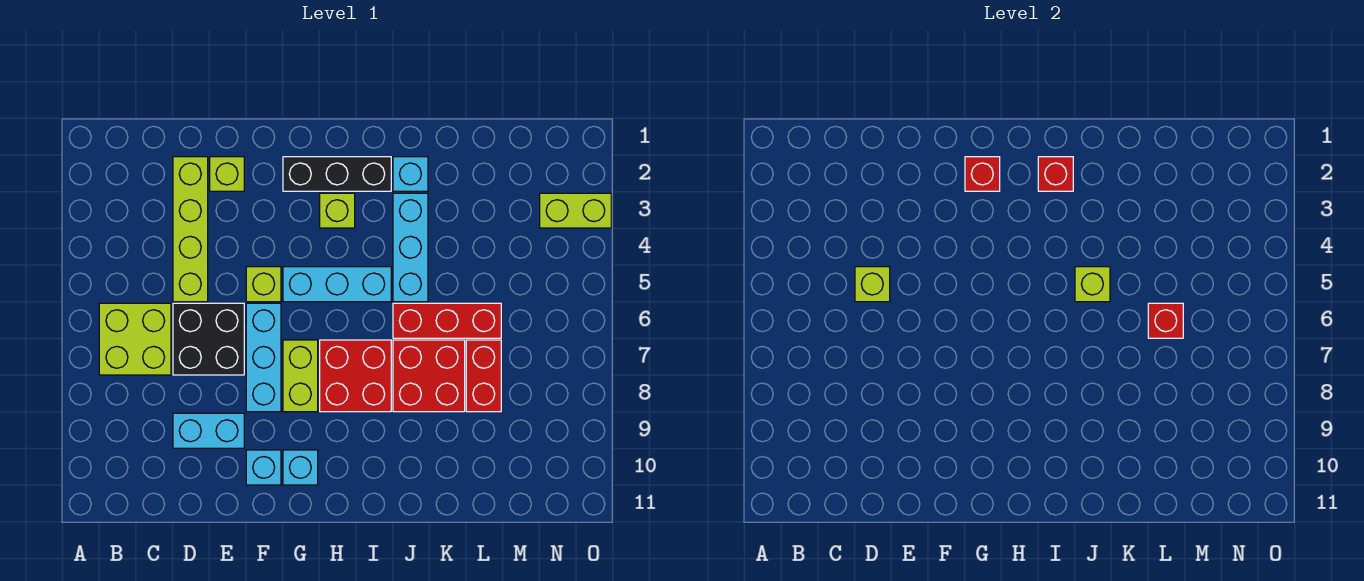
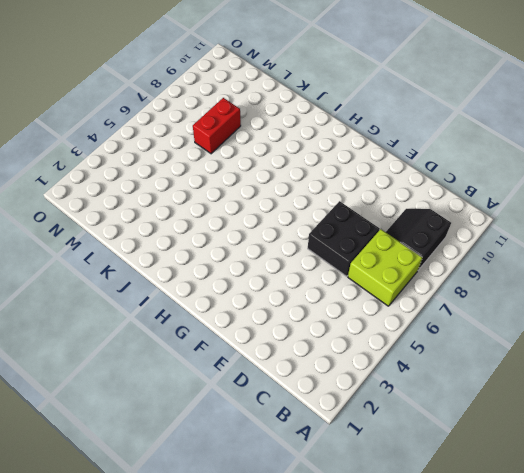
black 2x2 slope [386,209,451,270] -> none
none -> lime 1x4 brick [173,157,208,302]
none -> cyan 1x2 brick [173,413,244,448]
none -> lime 1x1 brick [210,157,244,191]

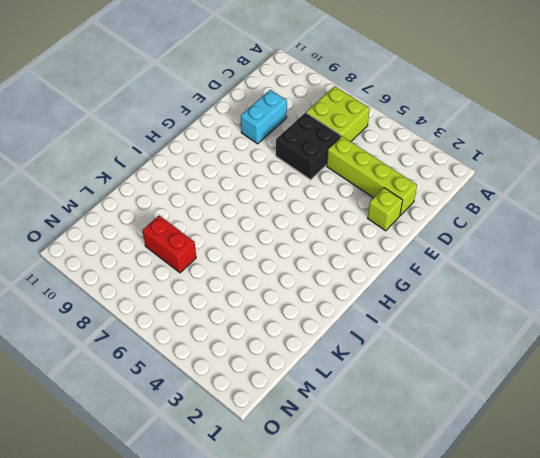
none -> lime 1x1 brick [246,267,281,302]
none -> cyan 1x3 brick [246,303,281,412]
none -> cyan 1x1 brick [246,450,281,485]

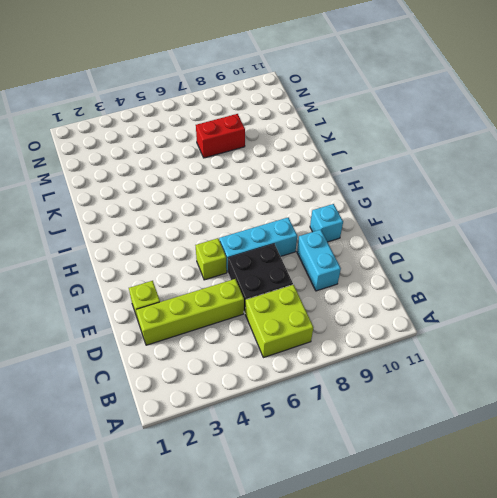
none -> black 1x3 brick [283,157,391,191]
none -> cyan 1x3 brick [283,267,391,302]
none -> lime 1x2 brick [283,340,318,412]

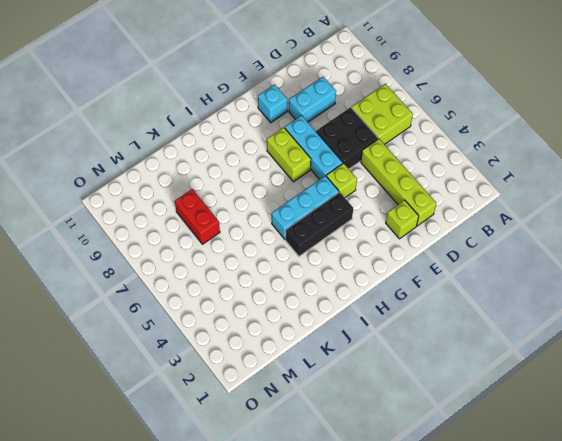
black 1x3 brick [286,192,353,256] -> black 1x3 brick moved to [283,157,391,191]
none -> cyan 1x1 brick [283,450,318,485]
none -> lime 1x1 brick [320,193,355,228]
none -> red 2x2 brick [320,340,391,412]

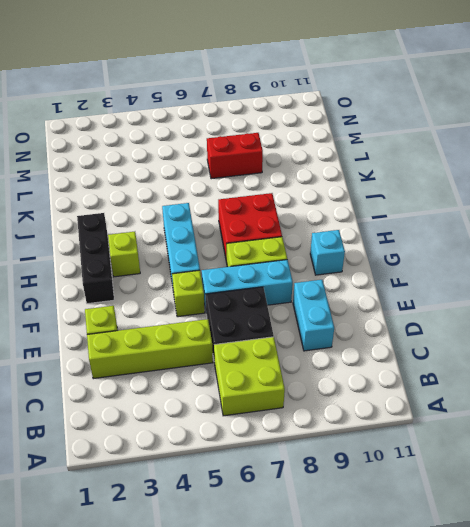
none -> cyan 1x1 brick [246,450,281,485]
none -> cyan 1x1 brick [393,157,428,191]
none -> cyan 1x3 brick [393,193,428,302]

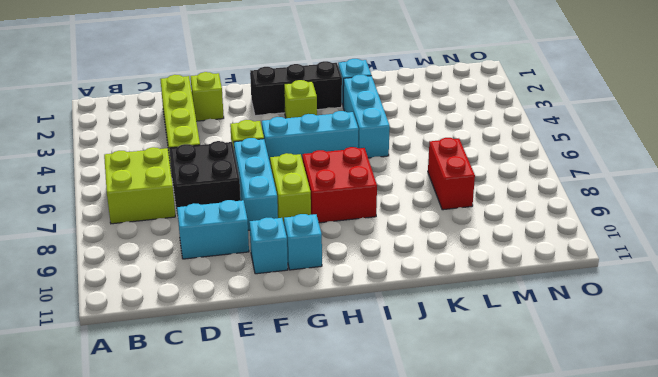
none -> red 1x3 brick [393,303,501,338]
none -> red 2x2 brick [393,340,465,412]
none -> lime 1x2 brick [540,193,611,228]

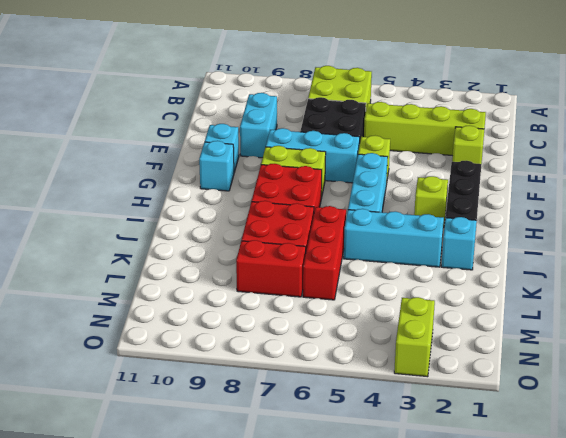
none -> lime 1x1 brick [855,267,890,302]
none -> red 1x1 brick [965,157,1000,191]
none -> red 1x1 brick [1038,157,1073,191]

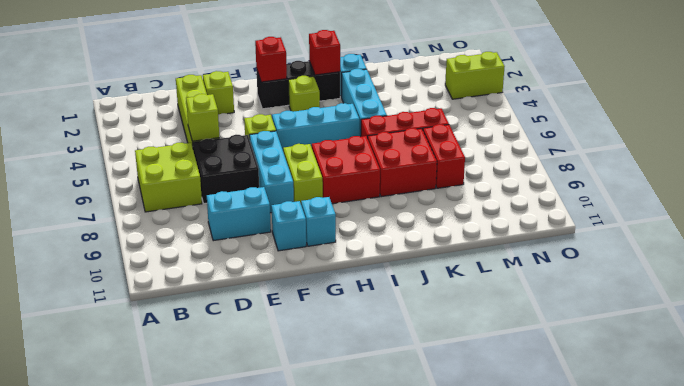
none -> lime 1x1 brick [1075,267,1110,302]
none -> red 1x1 brick [1148,303,1183,338]

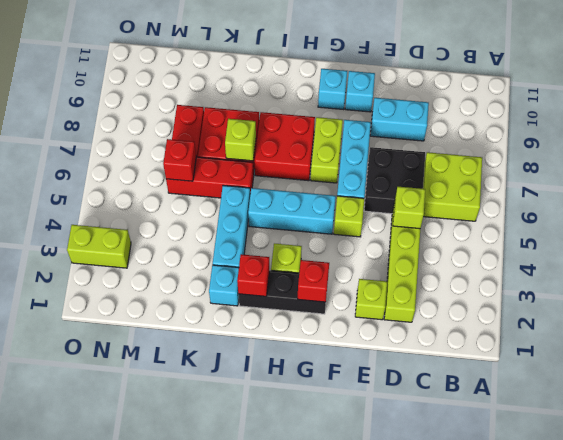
lime 1x1 brick [225,119,256,161] -> lime 1x1 brick moved to [1075,267,1110,302]

